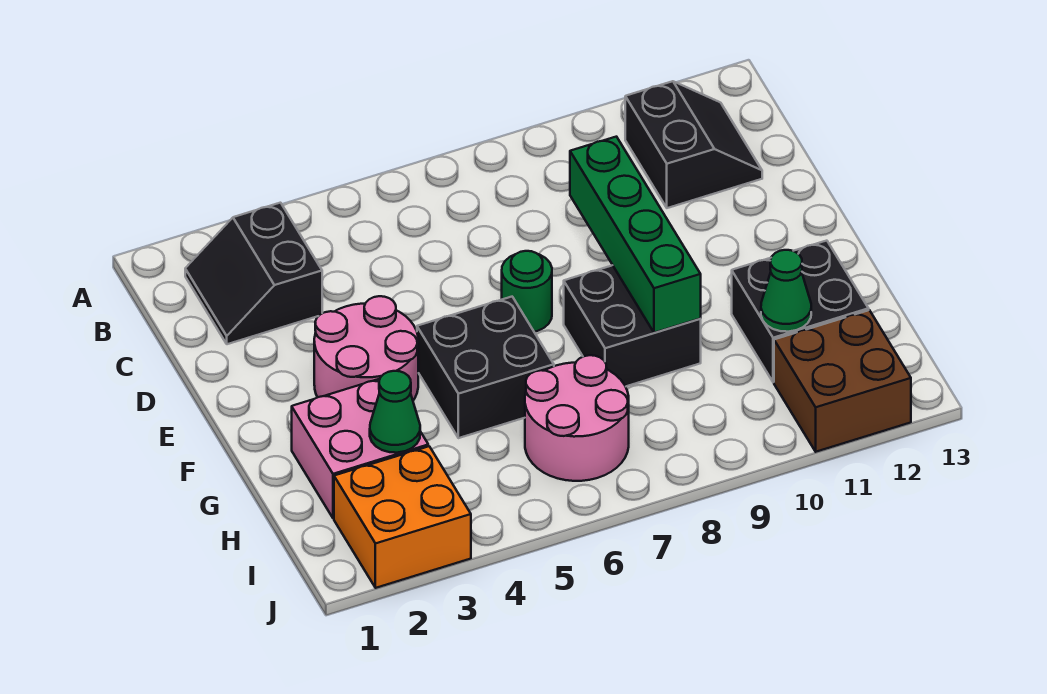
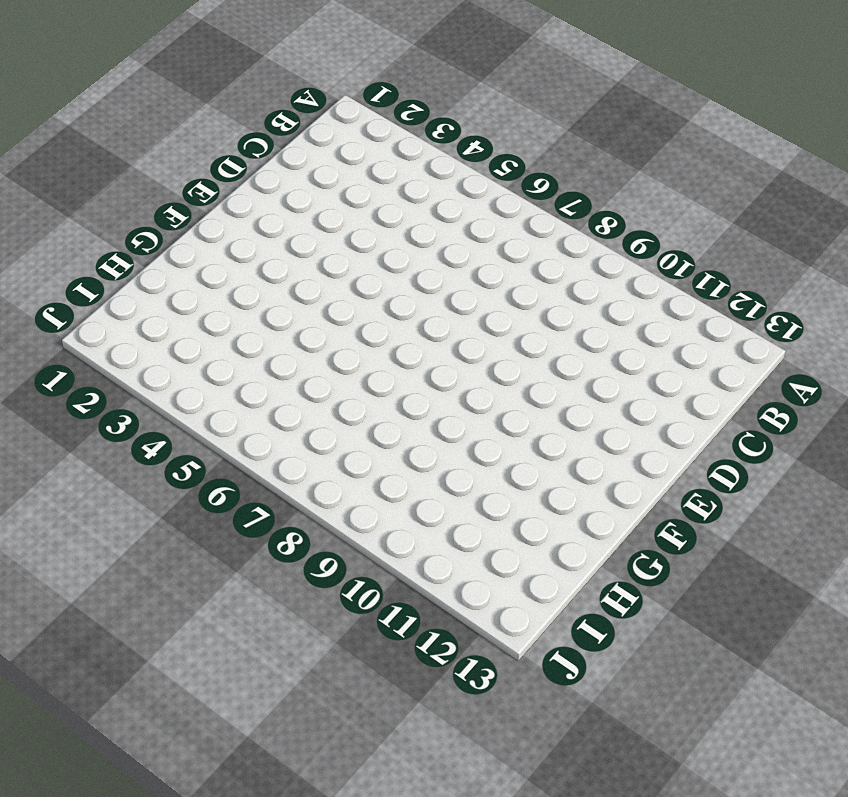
none -> black 2x2 slope [185,203,322,344]
none -> black 2x2 slope [625,81,762,208]
none -> pink 2x2 round brick [314,296,418,400]

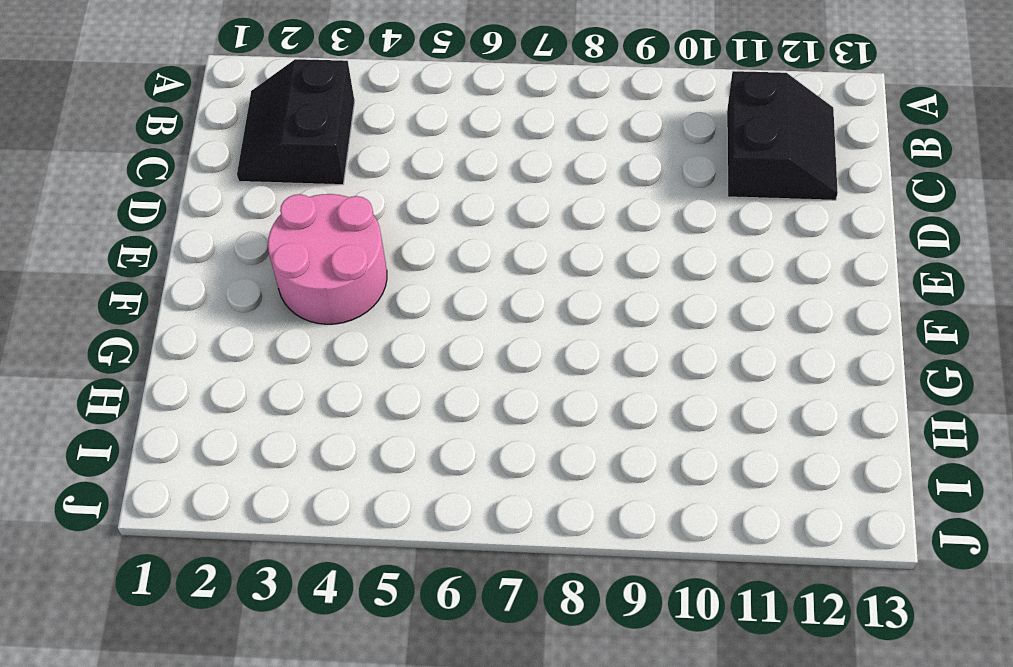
none -> green 1x1 round brick [502,251,552,332]
none -> black 2x2 brick [417,297,554,438]
none -> black 2x2 brick [564,265,701,387]

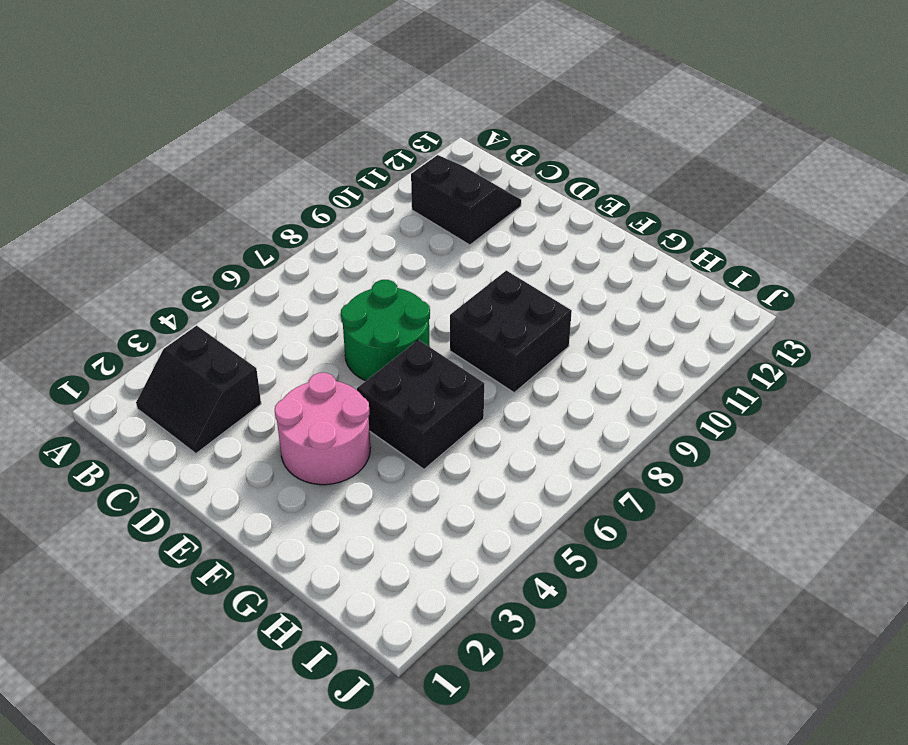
green 2x2 round brick [341,280,430,381] -> green 1x1 round brick [502,251,552,332]
none -> pink 2x2 brick [292,379,428,518]
none -> black 2x2 brick [732,241,869,382]
none -> pink 2x2 round brick [525,355,629,481]

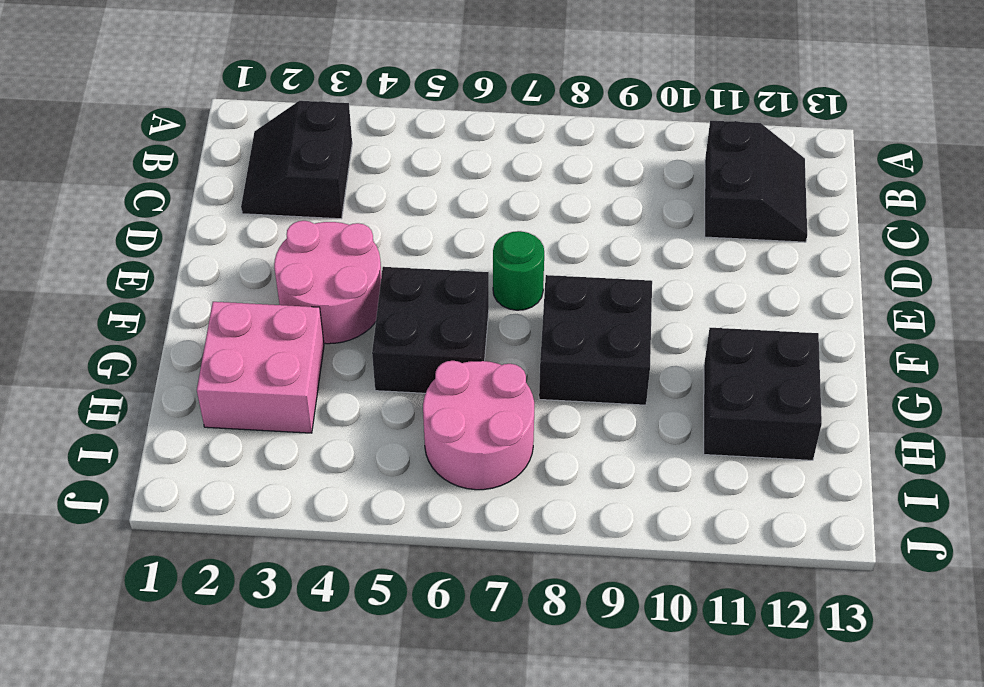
none -> orange 2x2 brick [334,446,471,588]
none -> brown 2x2 brick [774,310,911,452]
none -> green 1x4 brick [570,137,701,333]

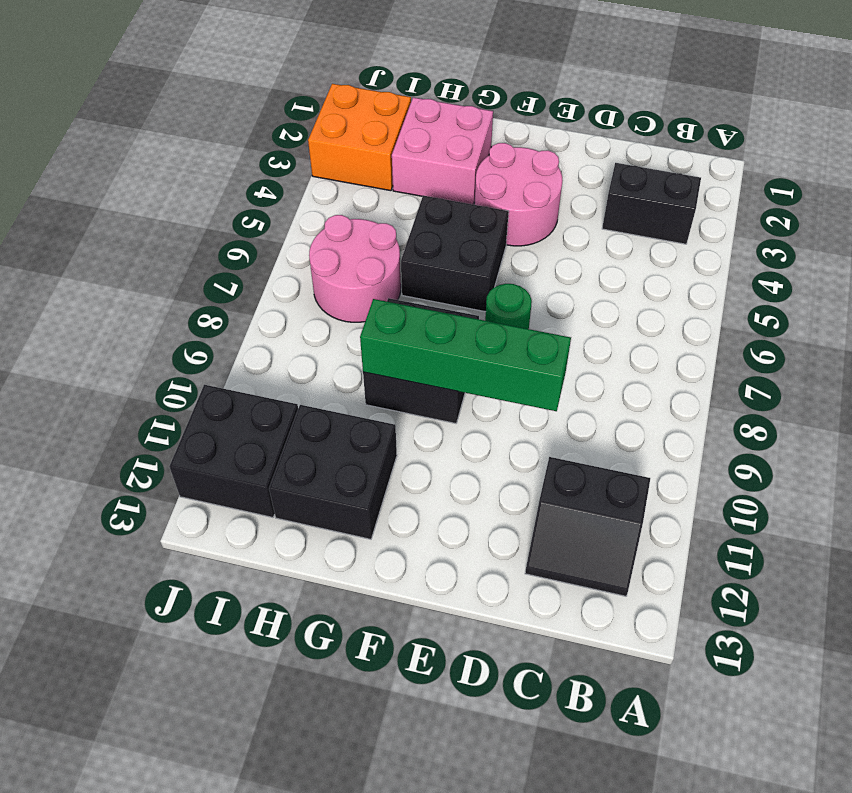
black 2x2 brick [169,385,298,517] -> brown 2x2 brick [774,310,911,452]
none -> green 1x1 cone [370,371,420,453]
none -> green 1x1 cone [761,250,811,332]

